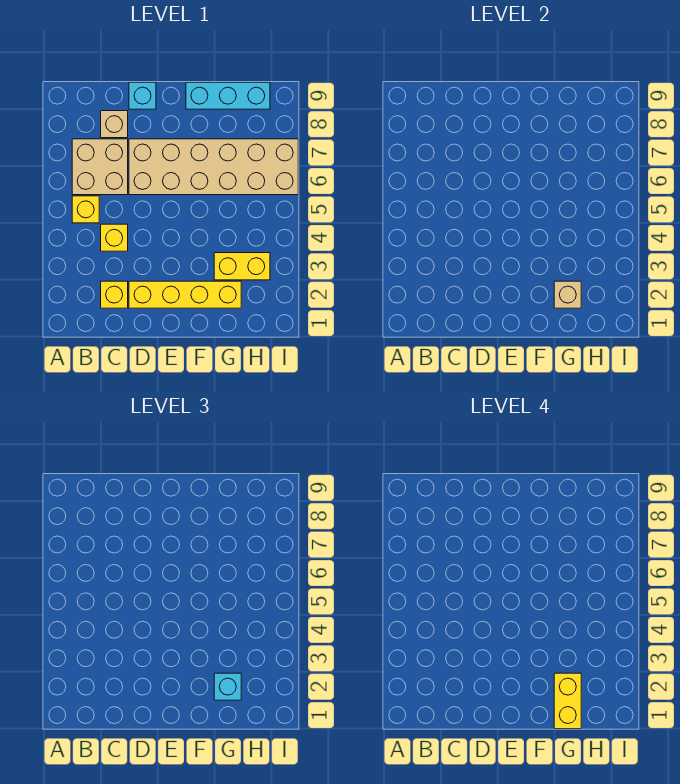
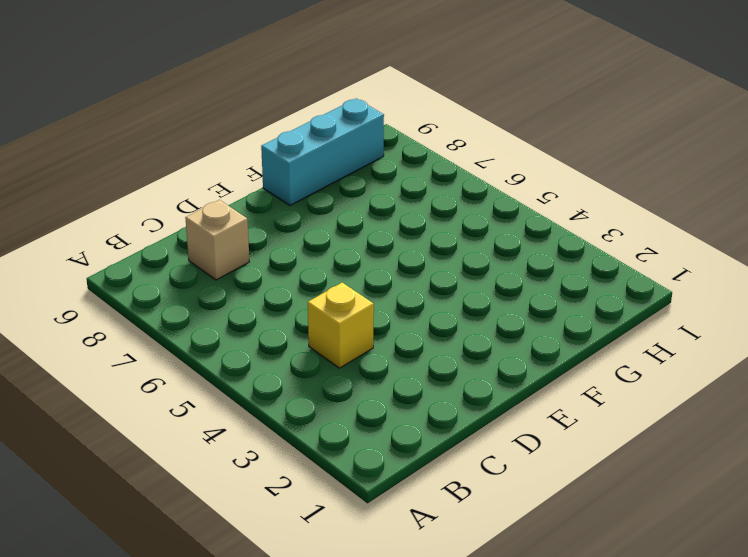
none -> yellow 1x1 brick [72,196,99,223]
none -> tan 2x2 brick [72,139,128,195]
none -> yellow 1x1 brick [101,281,128,308]

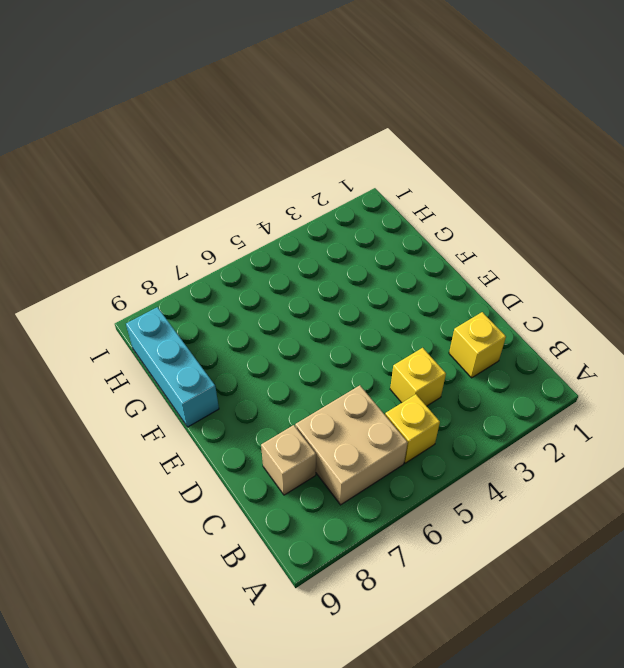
none -> yellow 1x4 brick [129,281,241,308]
none -> tan 2x6 brick [129,139,298,195]
none -> cyan 1x1 brick [129,82,156,109]

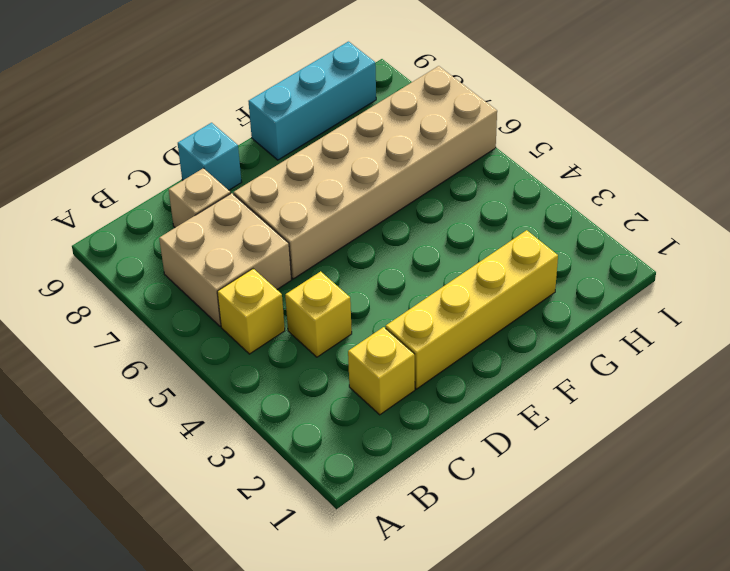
none -> yellow 1x2 brick [214,253,270,280]
none -> tan 1x1 brick [554,281,581,308]
none -> cyan 1x1 brick [214,673,241,700]

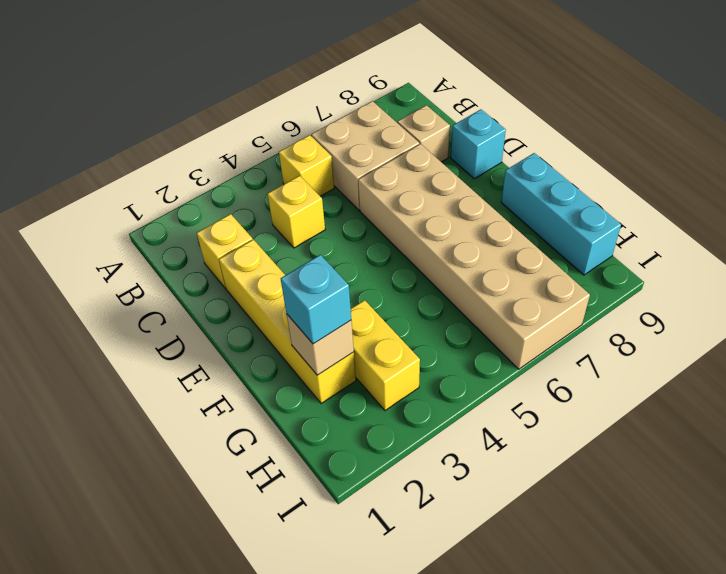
none -> yellow 1x2 brick [554,673,581,729]

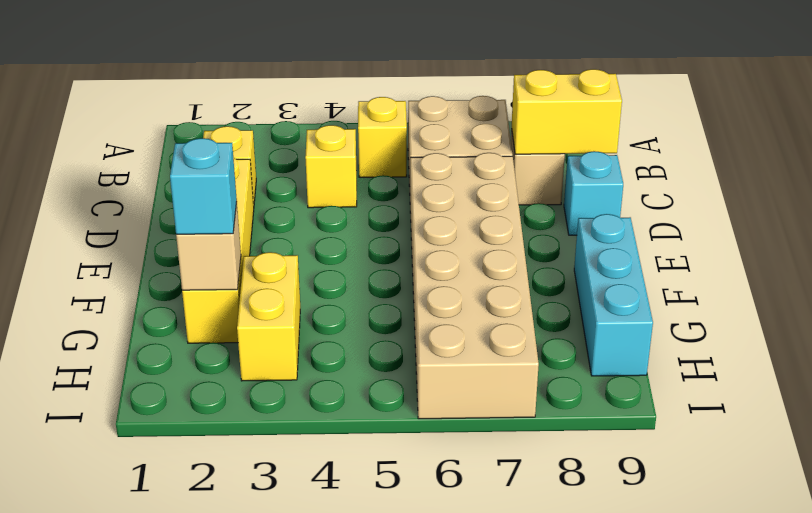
yellow 1x2 brick [512,69,622,154] -> yellow 1x2 brick moved to [554,673,581,729]

